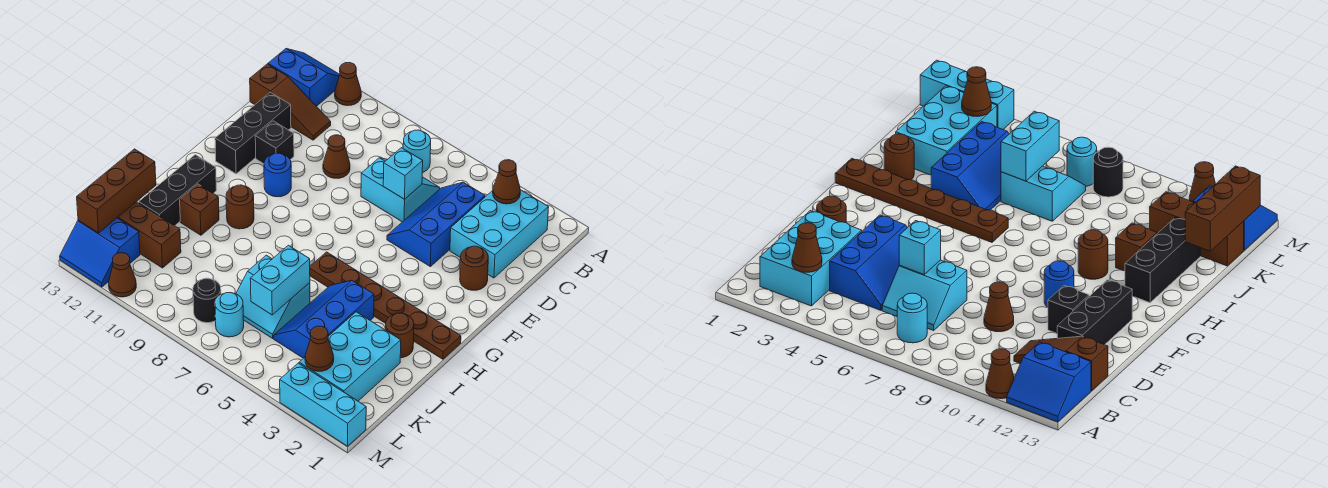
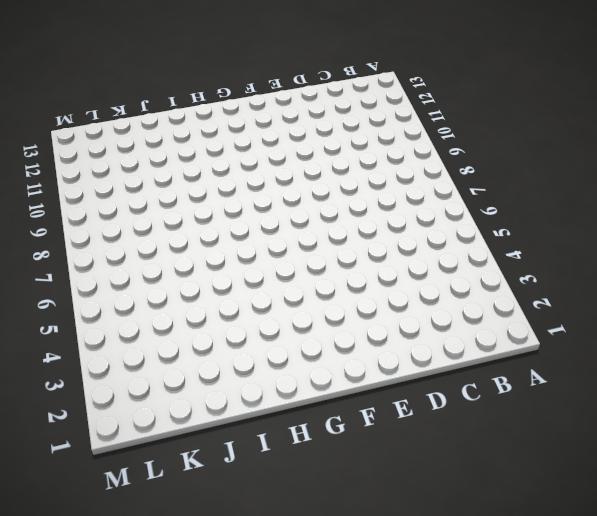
none -> brown 1x1 cone [335,63,361,106]
none -> blue 2x2 slope [268,49,340,106]
none -> cyan 2x3 brick [450,190,549,278]
none -> cyan 1x1 round brick [403,130,431,173]

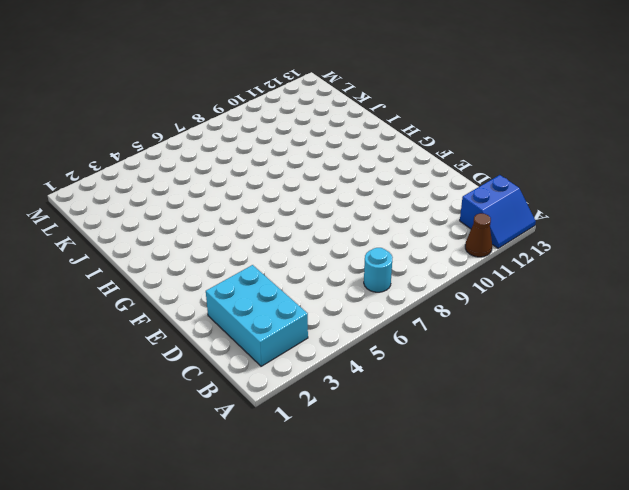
none -> blue 2x3 slope [387,182,485,267]
none -> cyan 2x2 slope [361,158,440,222]
none -> brown 1x3 slope [250,64,331,140]
none -> brown 1x1 cone [323,135,350,178]

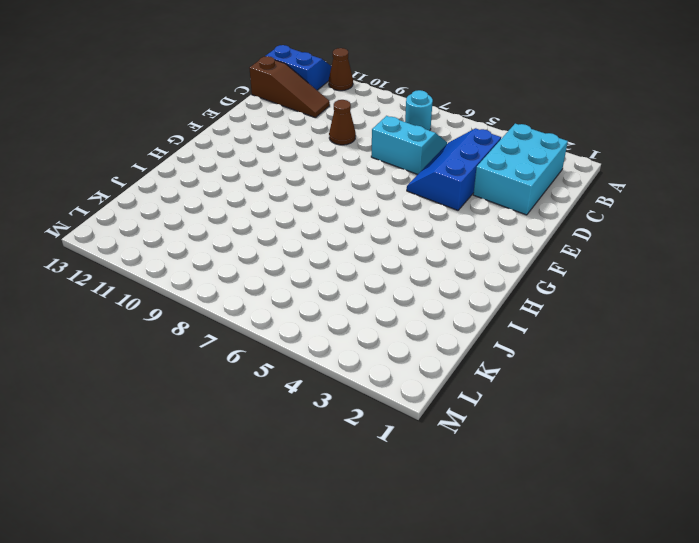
none -> black 1x3 brick [215,92,291,174]
none -> brown 1x1 round brick [460,246,488,290]
none -> black 1x1 brick [255,121,294,164]
none -> blue 1x1 round brick [264,153,291,197]

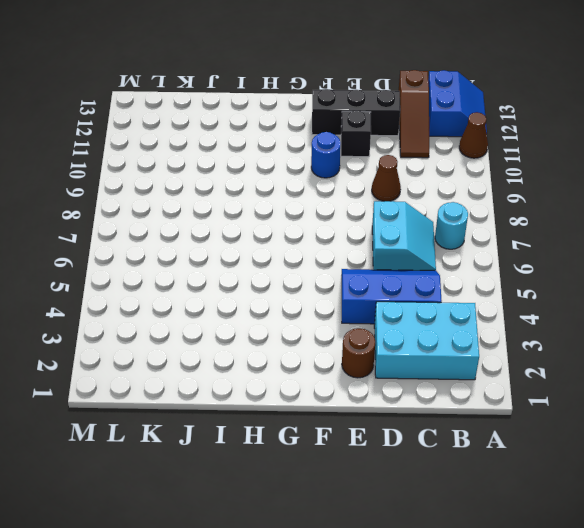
none -> brown 1x6 plate [310,252,461,359]
none -> brown 1x1 round brick [226,185,254,229]
none -> black 1x3 brick [139,155,216,226]
none -> brown 1x1 round brick [386,313,414,358]

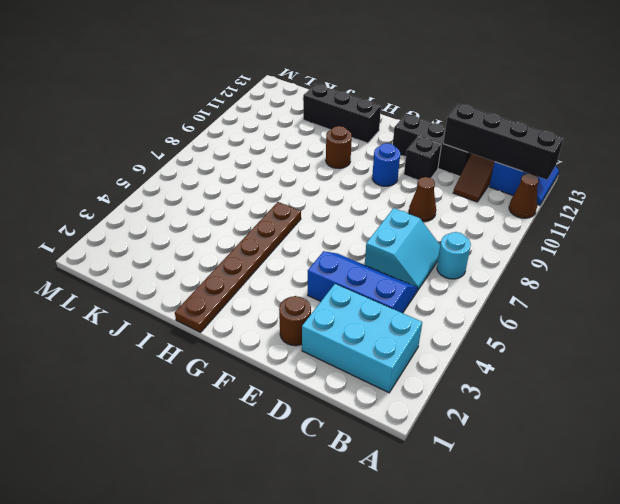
black 1x4 brick [443,104,564,180] -> none
none -> brown 1x1 round brick [386,313,414,358]
none -> blue 2x3 slope [274,280,374,358]
none -> brown 1x1 brick [180,184,219,235]
none -> cyan 2x3 brick [299,312,401,401]

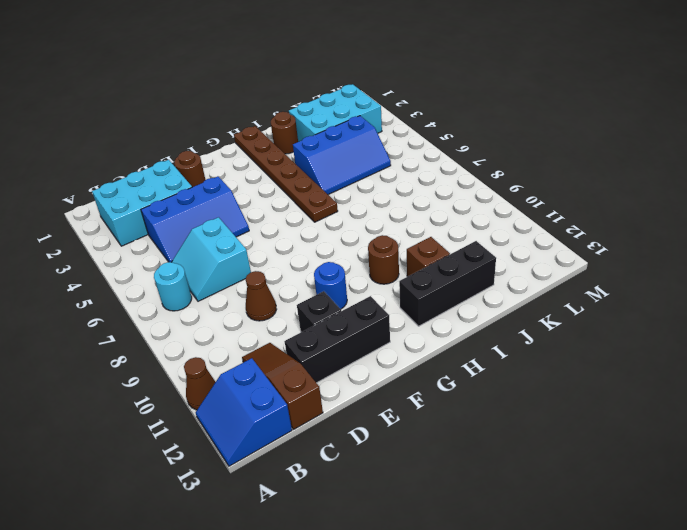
none -> cyan 2x2 slope [236,255,310,338]
none -> brown 1x3 brick [118,202,181,268]
none -> cyan 1x1 round brick [215,293,244,337]
none -> black 1x1 round brick [193,278,221,323]

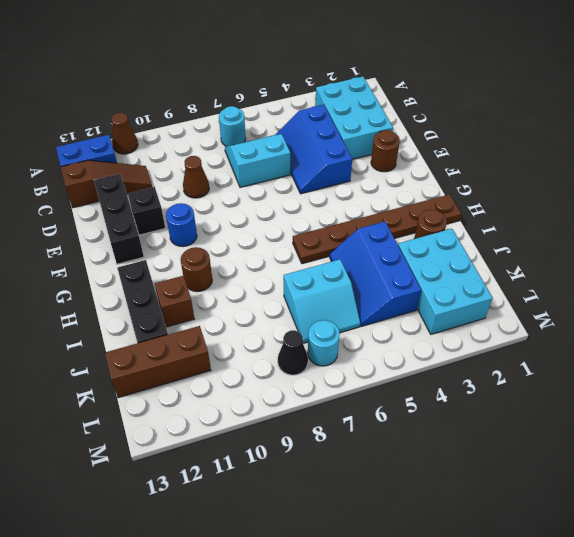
black 1x1 cone [278,330,308,375] -> black 1x1 round brick [193,278,221,323]
none -> blue 2x2 slope [60,218,140,287]
none -> cyan 1x3 brick [280,363,366,446]
none -> brown 1x1 cone [109,253,136,297]
none -> brown 1x1 cone [493,160,520,204]

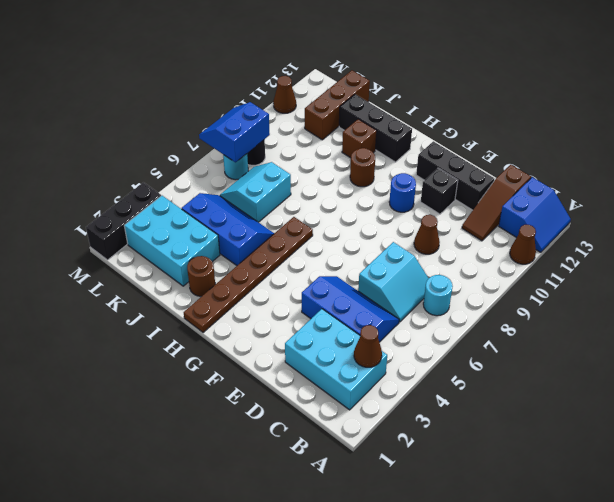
blue 2x2 slope [199,102,270,162] -> blue 2x2 slope moved to [60,218,140,287]
black 1x3 brick [86,182,161,260] -> cyan 1x3 brick [280,363,366,446]
none -> brown 1x1 round brick [460,246,488,290]
none -> cyan 1x1 brick [383,148,423,199]
none -> cyan 1x2 brick [250,245,310,315]
none -> brown 1x3 brick [77,149,156,233]

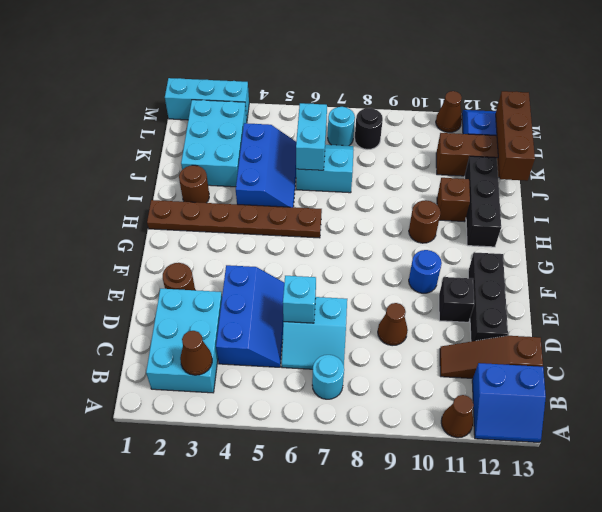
none -> brown 1x1 cone [305,326,334,371]

